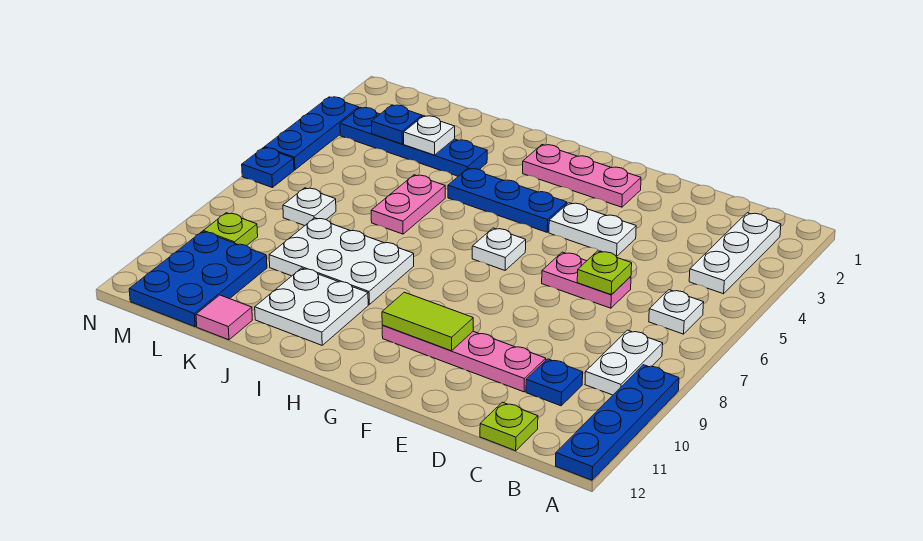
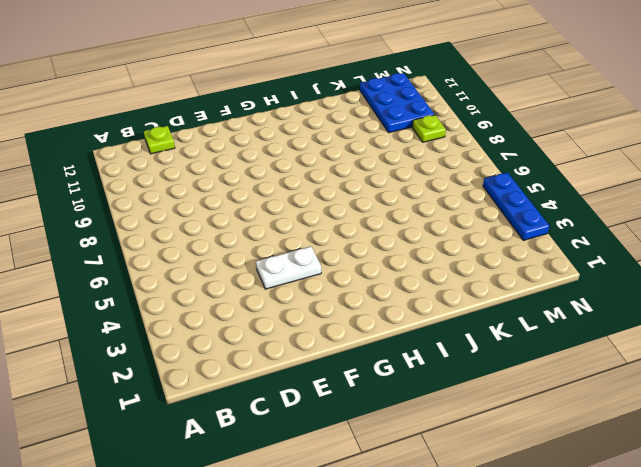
none -> blue 1x4 plate [556,365,679,480]
none -> white 1x3 plate [689,213,781,294]
none -> white 1x1 plate [649,290,704,334]

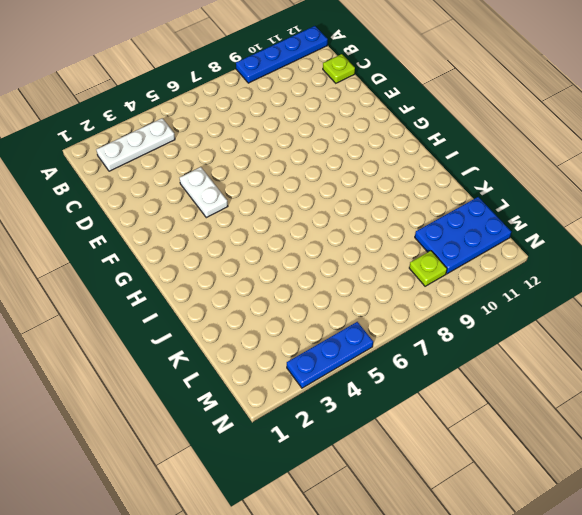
none -> white 1x1 plate [649,290,704,334]
none -> white 1x2 plate [585,330,663,395]
none -> blue 1x1 plate [526,359,583,406]

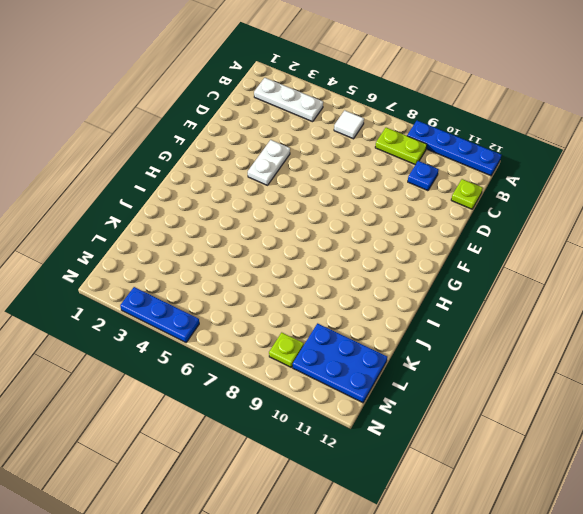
white 1x1 tile [334,110,364,139] -> white 1x1 plate [649,290,704,334]
lime 1x2 plate [375,128,427,165] -> white 1x2 plate [585,330,663,395]
none -> pink 1x2 plate [542,252,631,308]
none -> pink 1x4 plate [382,325,546,392]
none -> pink 1x3 plate [523,145,641,207]

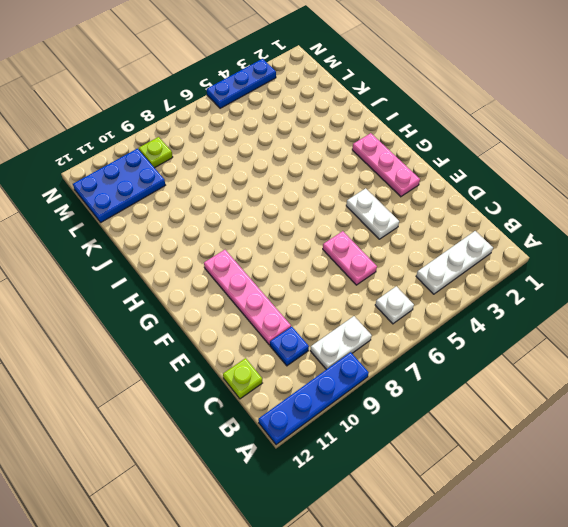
none -> blue 1x3 plate [448,168,567,232]
none -> white 1x1 plate [472,228,526,270]
none -> white 2x3 plate [269,218,414,304]

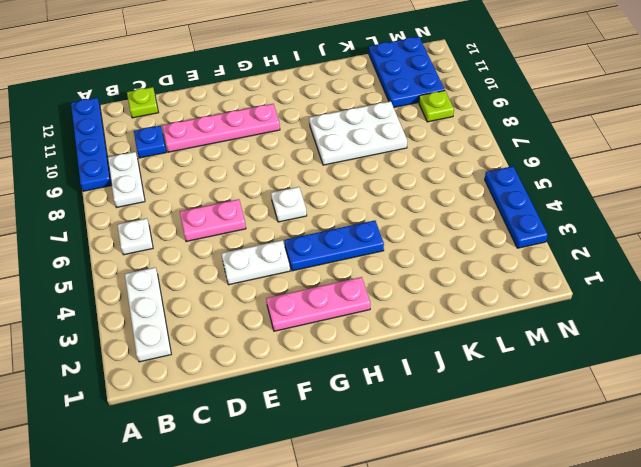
none -> white 2x2 plate [255,268,368,345]
none -> blue 1x4 plate [340,108,487,176]
none -> pink 1x2 plate [371,175,445,234]

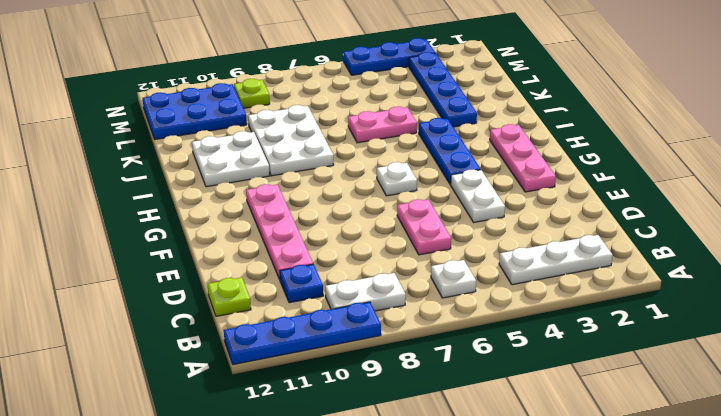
none -> pink 1x1 tile [196,295,252,340]
none -> white 1x1 plate [283,188,336,226]
none -> blue 1x1 plate [242,148,294,188]

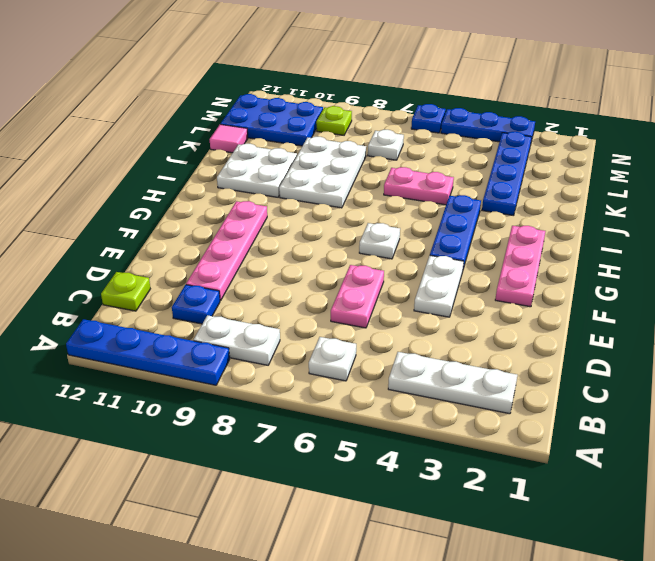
none -> lime 1x1 plate [577,251,632,295]
none -> lime 1x2 tile [382,292,473,351]
none -> white 1x1 plate [404,116,455,155]

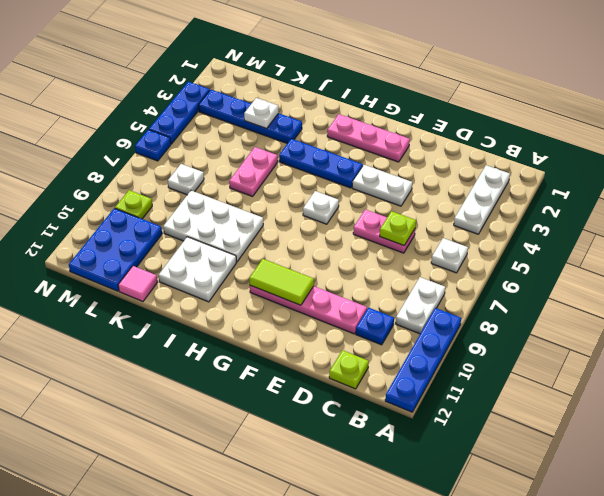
none -> blue 1x1 plate [371,105,422,144]

